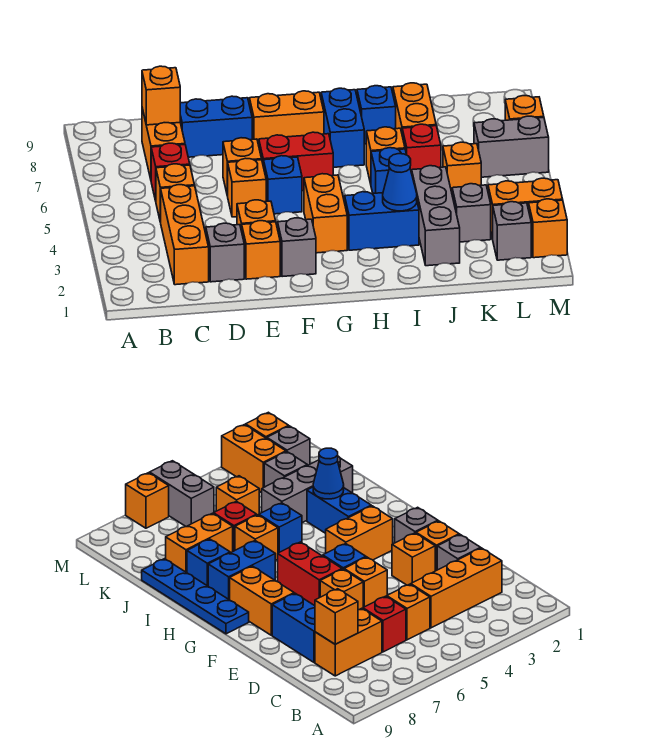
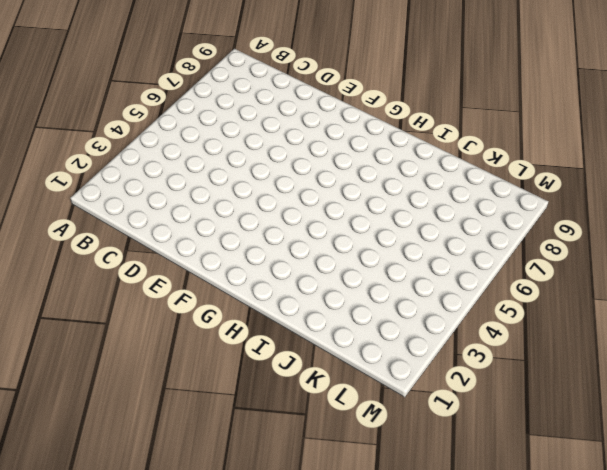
none -> orange 1x3 brick [161,185,209,285]
none -> orange 1x1 brick [156,164,195,222]
none -> red 1x1 brick [151,143,190,201]
none -> orange 1x2 brick [142,108,185,179]

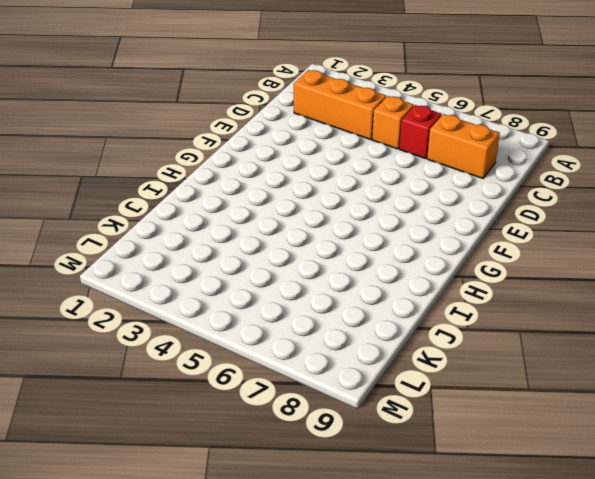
none -> grey 1x1 brick [206,223,244,282]
none -> blue 1x2 brick [180,96,252,157]
none -> orange 1x1 brick [242,221,280,279]
none -> orange 1x1 brick [237,200,276,231]

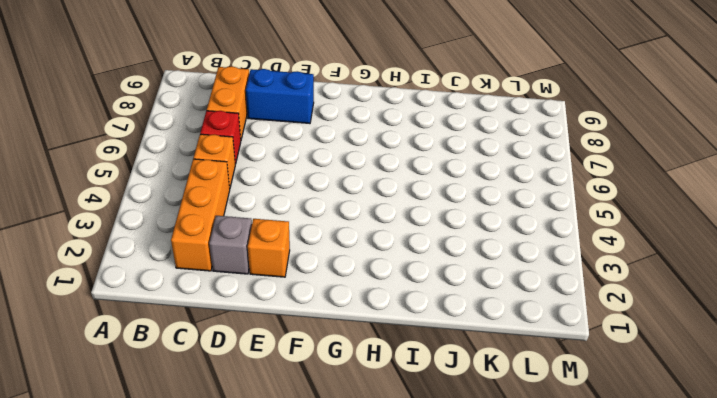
none -> orange 1x1 brick [237,200,276,231]
none -> orange 1x1 brick [228,158,266,217]
none -> orange 1x1 brick [223,138,262,196]
none -> grey 1x1 brick [278,218,316,277]

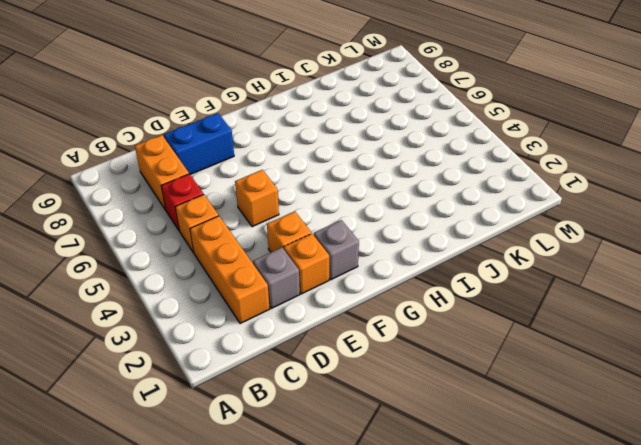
none -> orange 1x1 brick [223,138,262,196]
none -> blue 1x1 brick [264,156,302,214]
none -> red 1x2 brick [259,132,333,191]
none -> orange 1x2 brick [249,91,324,145]

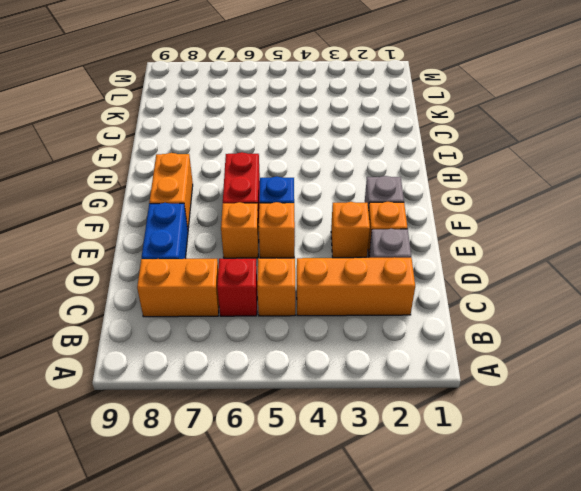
none -> orange 1x2 brick [304,174,347,253]
none -> blue 1x4 plate [142,559,249,634]
none -> blue 1x2 brick [345,192,419,250]
none -> blue 1x2 brick [321,88,364,167]

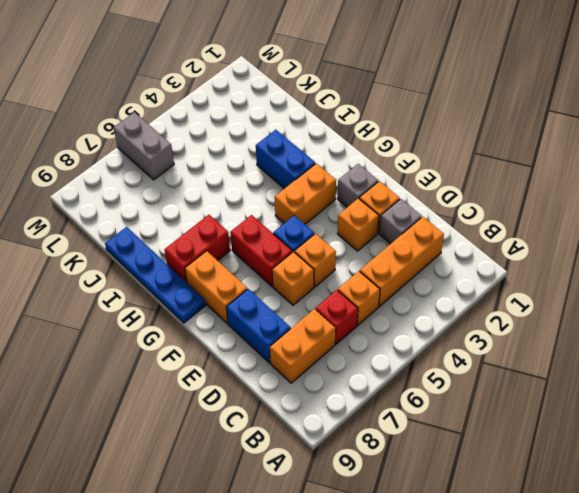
red 1x2 brick [165,215,230,282] -> blue 1x2 brick [321,88,364,167]
none -> blue 1x1 brick [371,148,407,193]
none -> orange 1x1 brick [366,127,405,184]
none -> blue 1x1 brick [357,86,396,144]
none -> grey 1x3 brick [412,166,460,266]

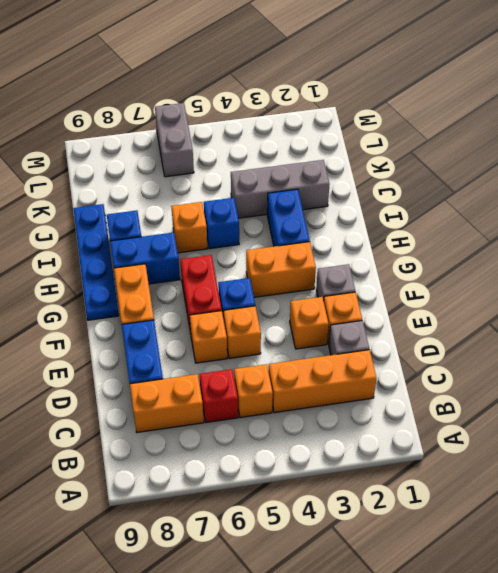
none -> red 1x1 brick [402,124,441,173]
none -> orange 1x2 brick [393,83,436,132]
none -> grey 1x1 brick [452,184,491,242]
none -> orange 1x1 brick [443,142,481,192]

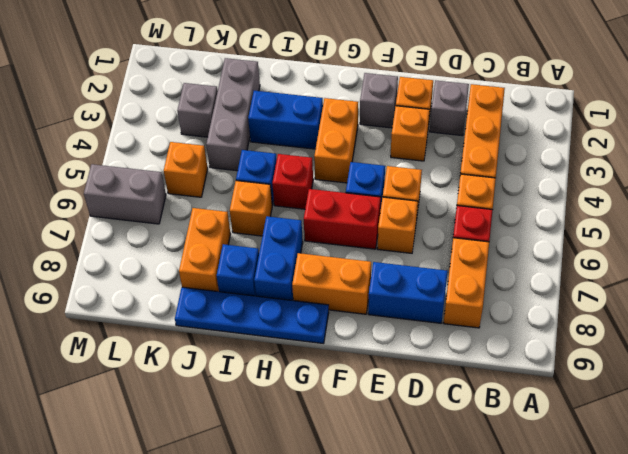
red 1x1 brick [272,154,313,209] -> red 1x1 brick moved to [402,124,441,173]
none -> grey 1x1 brick [493,202,531,260]
none -> orange 1x2 brick [488,178,563,239]
none -> orange 1x1 brick [529,199,567,258]
none -> orange 1x1 brick [505,96,544,120]

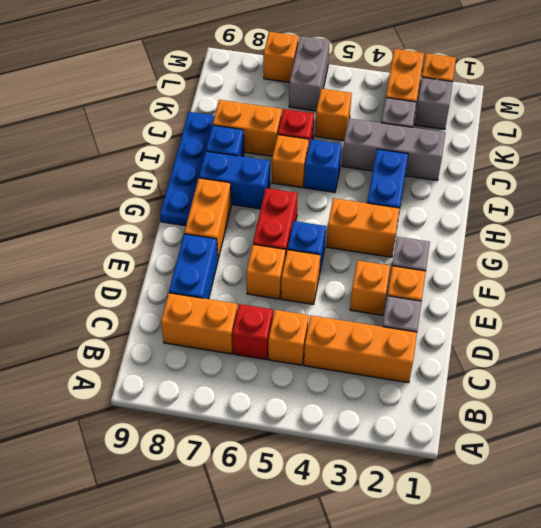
none -> orange 1x1 brick [142,66,180,125]
none -> blue 1x1 cone [383,154,417,211]

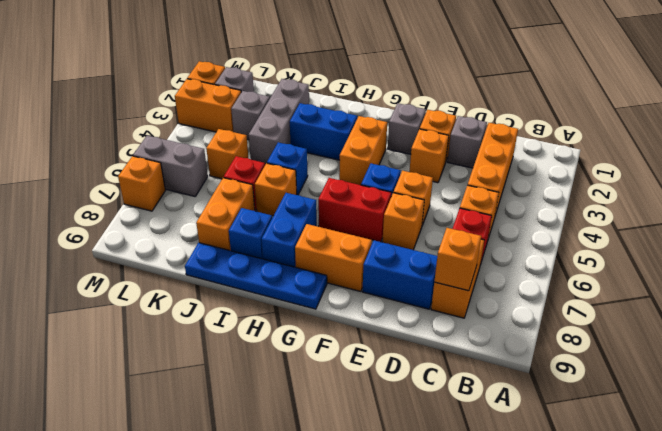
none -> blue 1x1 cone [383,154,417,211]

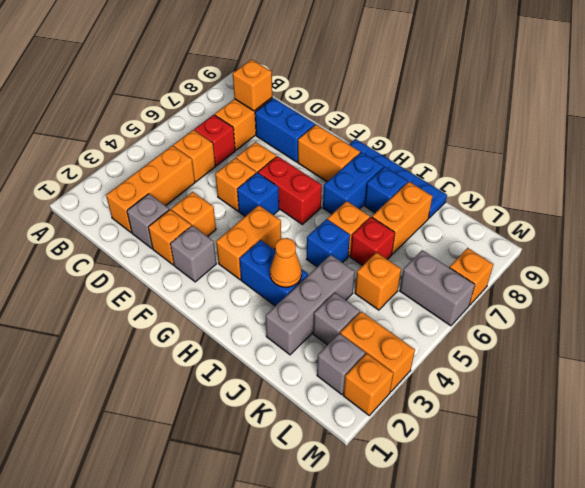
orange 1x1 cone [270,238,302,287] -> blue 1x1 cone [383,154,417,211]

